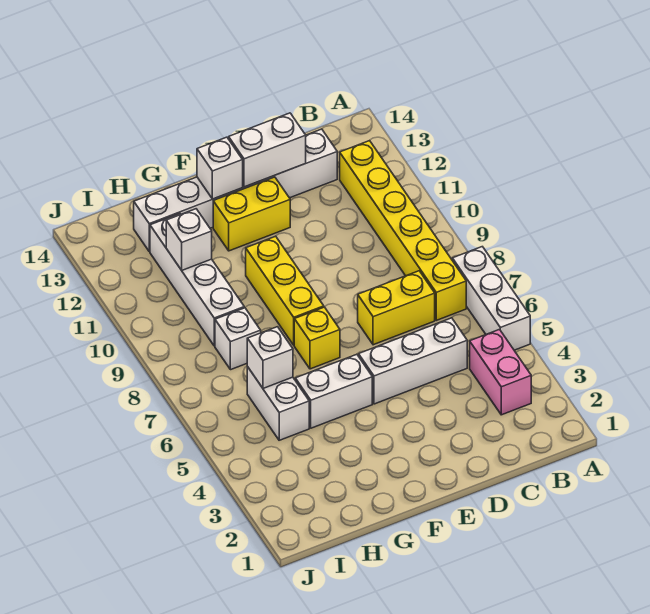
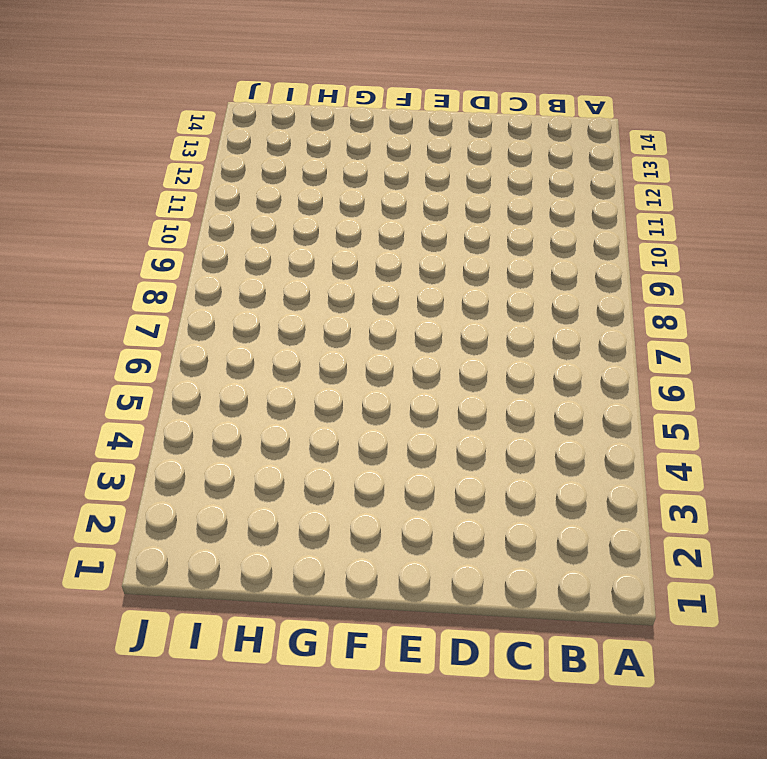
none -> white 1x3 brick [452,247,530,350]
none -> pink 1x2 brick [470,330,531,415]
none -> yellow 1x6 brick [340,141,466,320]

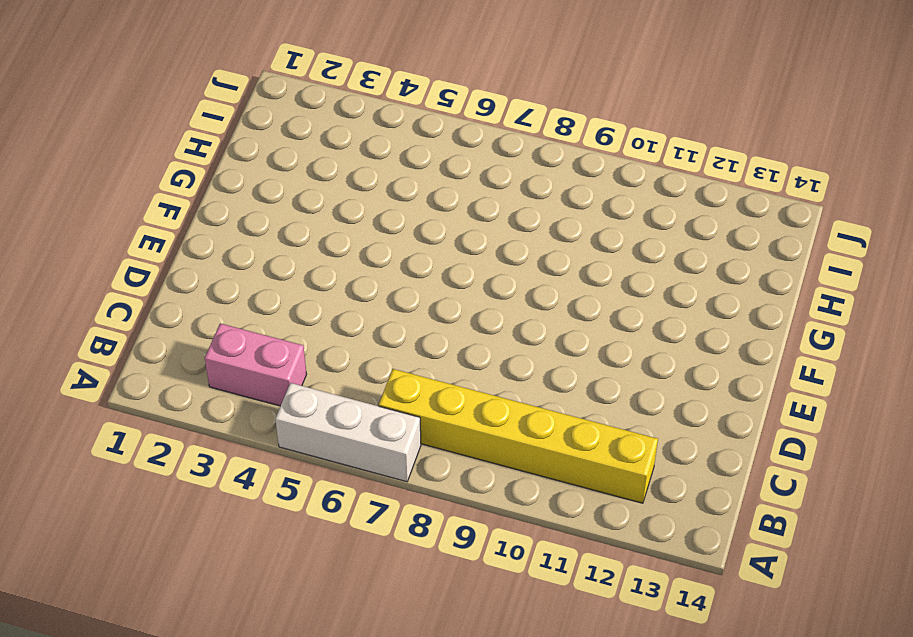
none -> white 1x3 brick [359,318,467,404]
none -> yellow 1x2 brick [358,271,435,345]
none -> white 1x6 brick [134,129,337,252]

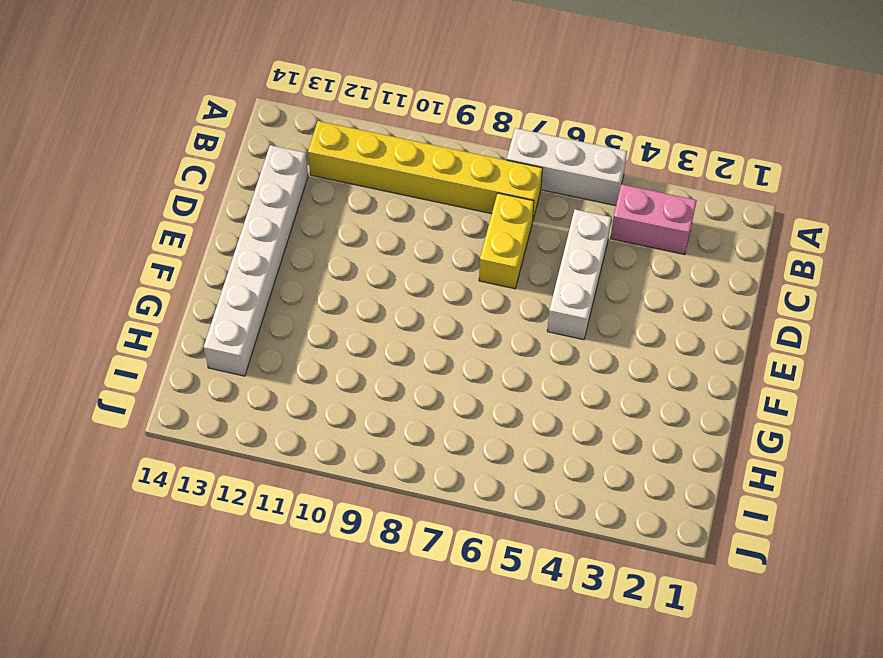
none -> yellow 1x2 brick [213,177,290,251]
none -> white 1x2 brick [295,354,372,428]
none -> yellow 1x1 brick [294,307,340,369]

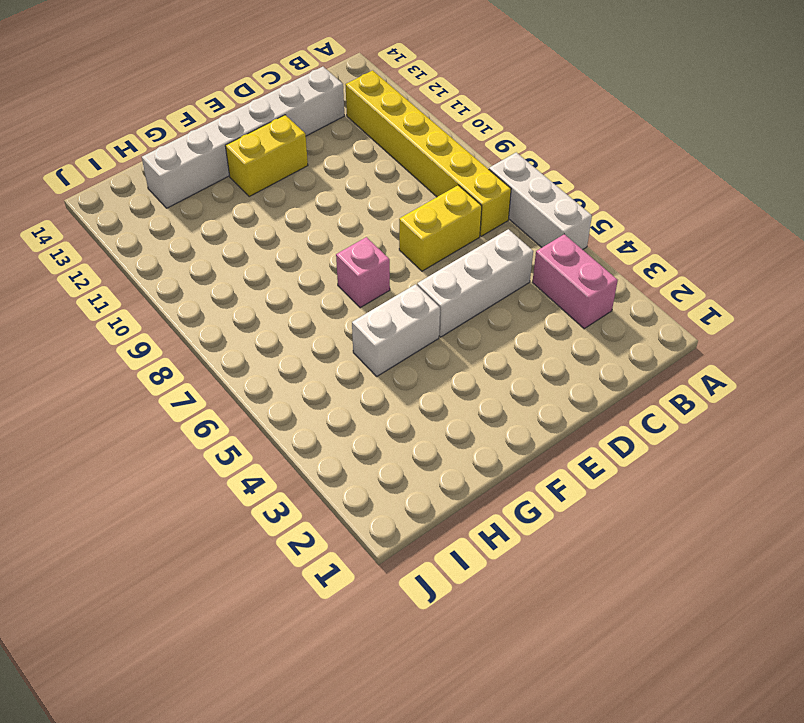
pink 1x1 brick [336,237,390,308] -> yellow 1x1 brick [294,307,340,369]
none -> yellow 1x3 brick [246,236,324,345]
none -> white 1x2 brick [247,367,309,440]
none -> white 1x1 brick [215,308,261,370]

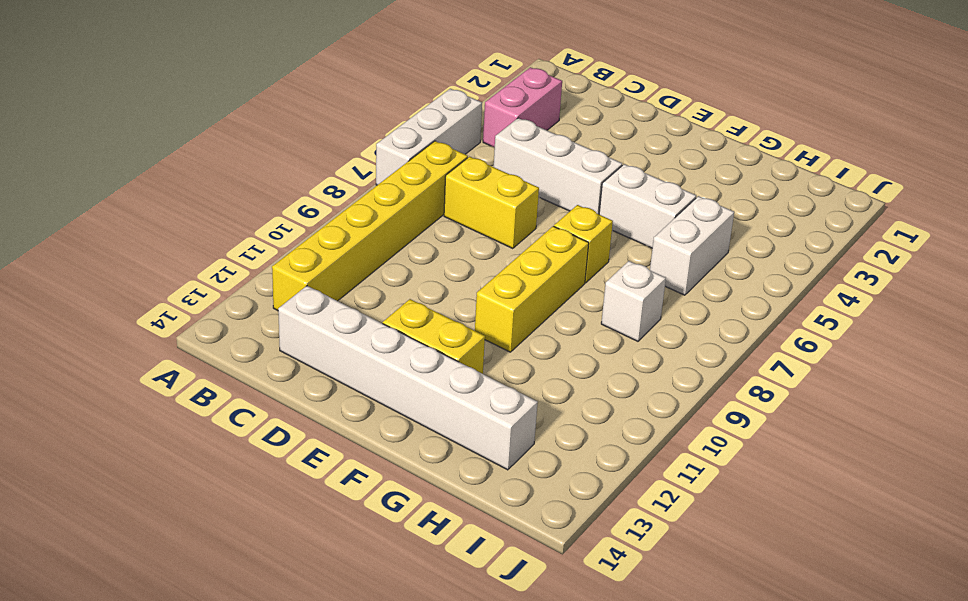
none -> white 1x4 brick [150,214,244,346]
none -> white 1x2 brick [229,113,306,187]
none -> white 1x1 brick [197,137,243,199]

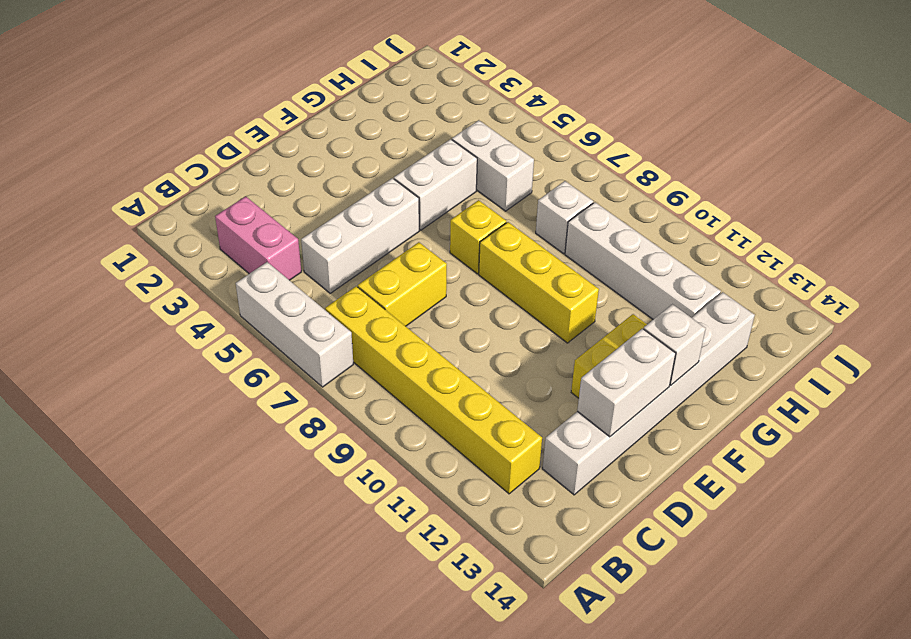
none -> white 1x1 brick [247,327,293,388]
none -> white 1x1 brick [166,209,212,270]

